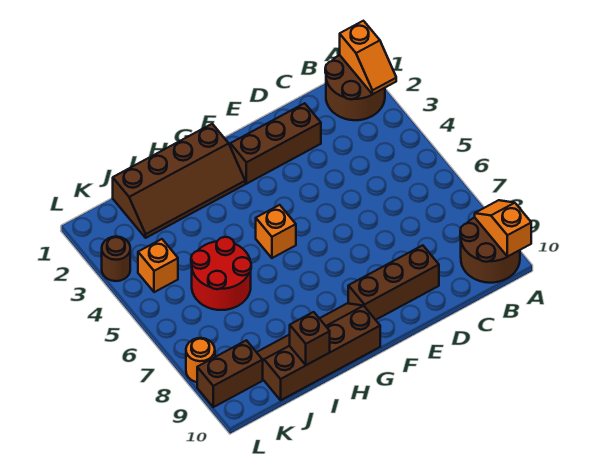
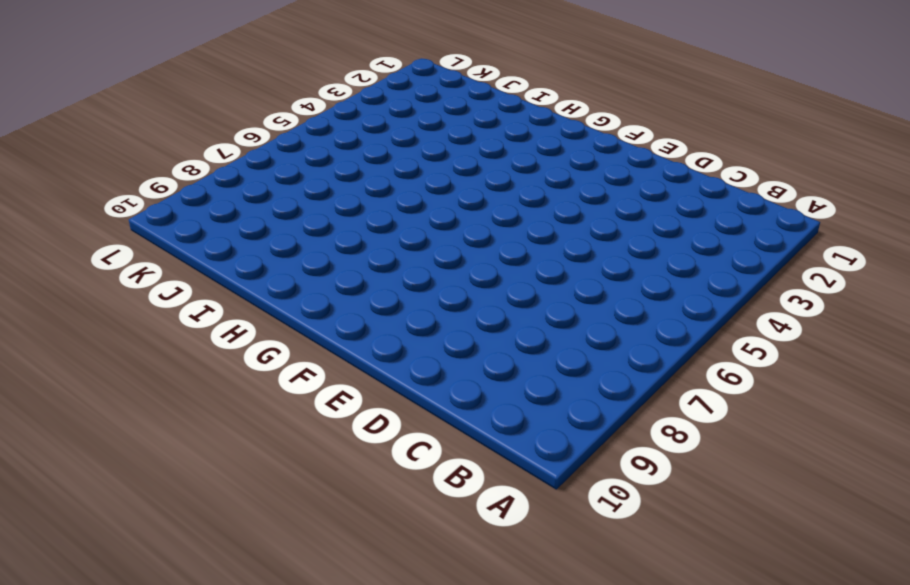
none -> brown 2x2 round brick [325,55,385,120]
none -> brown 2x2 round brick [460,217,520,283]
none -> brown 1x3 brick [230,103,321,184]

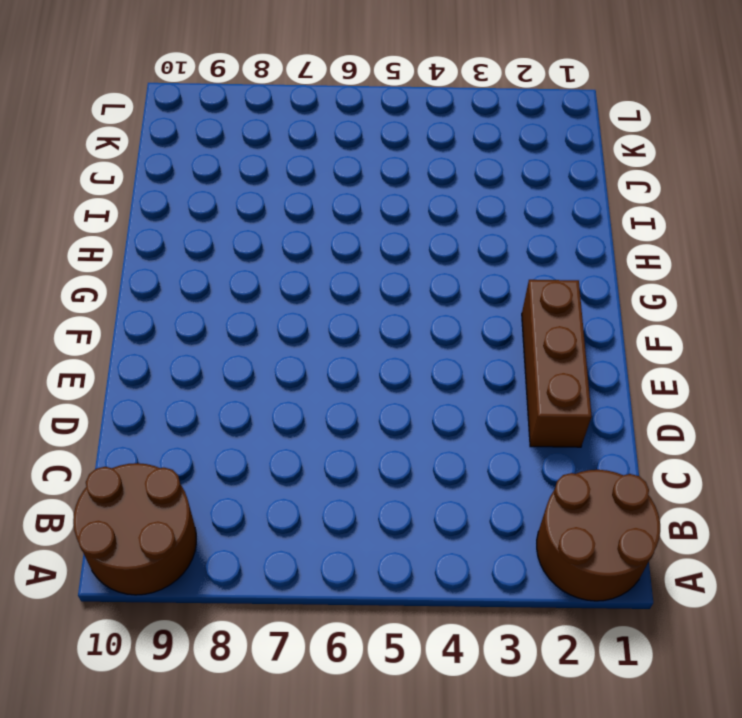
none -> brown 1x3 brick [348,245,439,320]
none -> brown 2x4 slope [113,124,245,238]
none -> orange 1x1 brick [256,205,296,258]

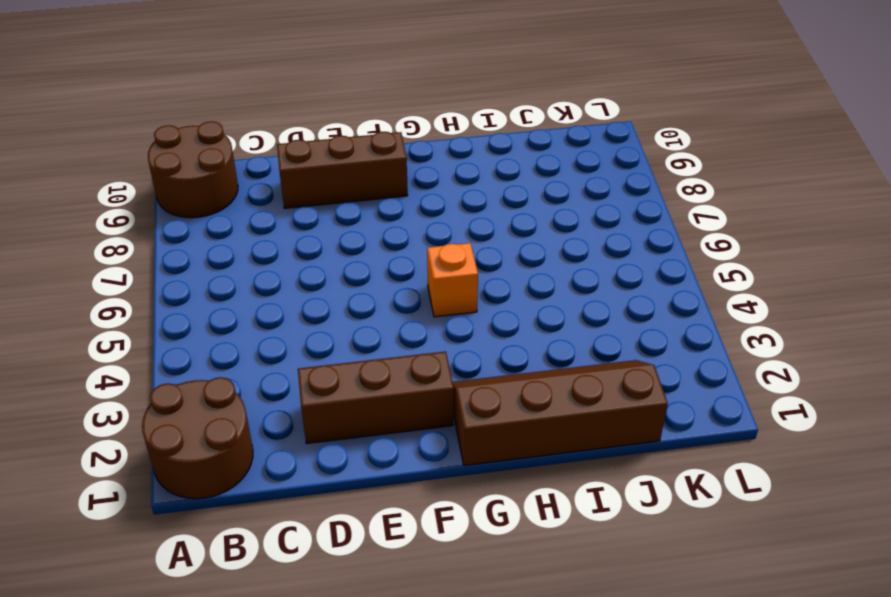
none -> brown 2x4 slope [257,303,380,400]
none -> red 2x2 round brick [191,237,251,310]
none -> orange 1x1 brick [138,239,178,292]

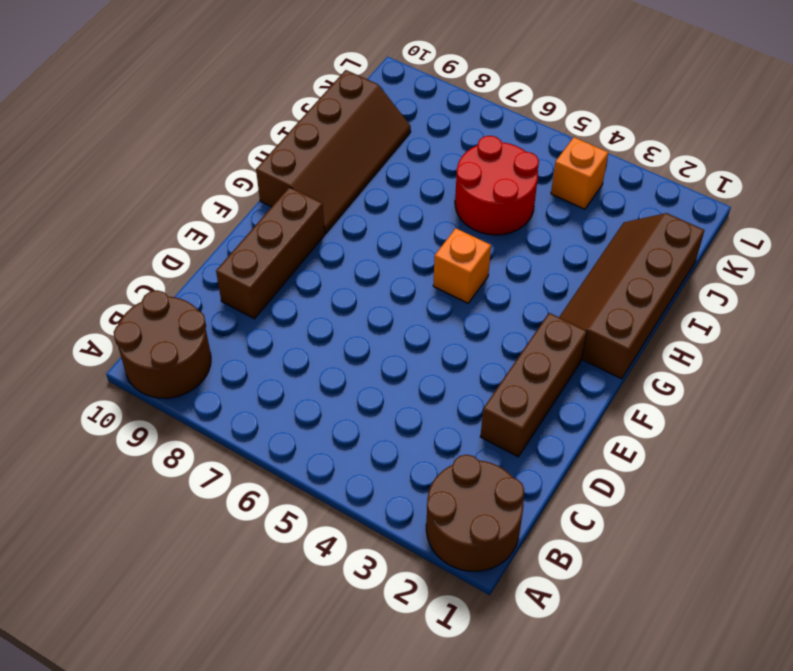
none -> brown 1x2 brick [197,340,263,407]
none -> brown 1x1 round brick [102,237,130,281]
none -> orange 1x1 round brick [186,338,215,382]

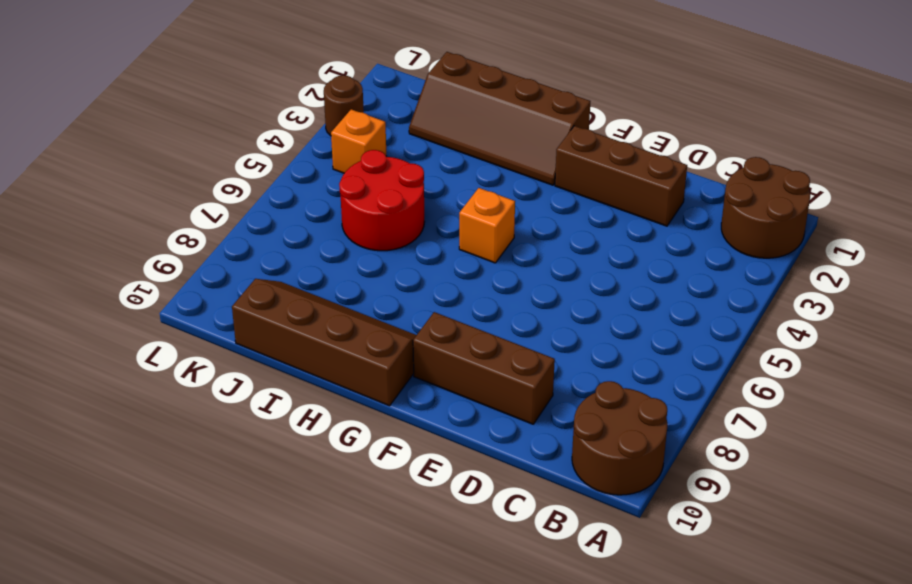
none -> brown 1x2 brick [197,340,263,407]
none -> orange 1x1 round brick [186,338,215,382]
none -> orange 1x2 slope [340,21,396,94]

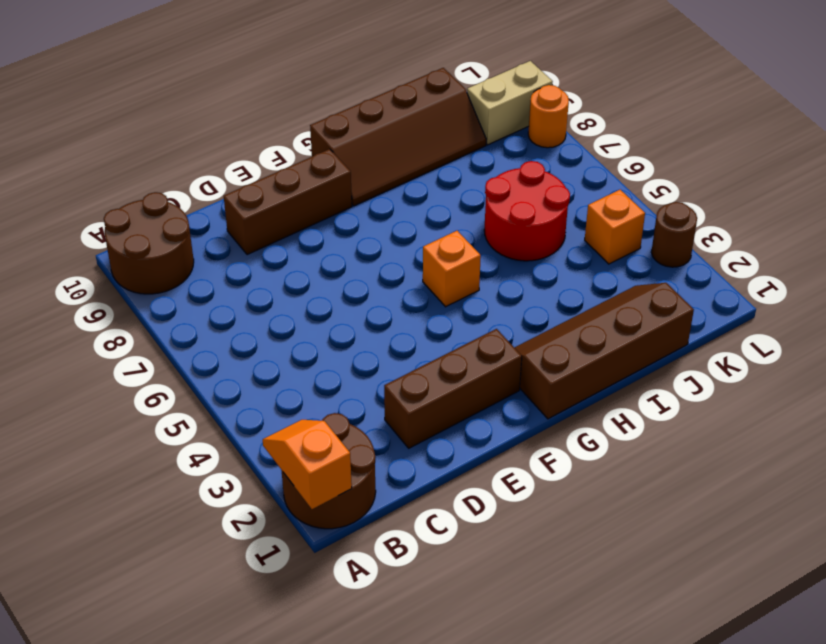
tan 1x2 brick [467,61,553,145] -> brown 1x2 brick [197,340,263,407]
none -> orange 1x2 slope [475,200,531,257]
none -> brown 1x1 brick [290,312,330,365]

